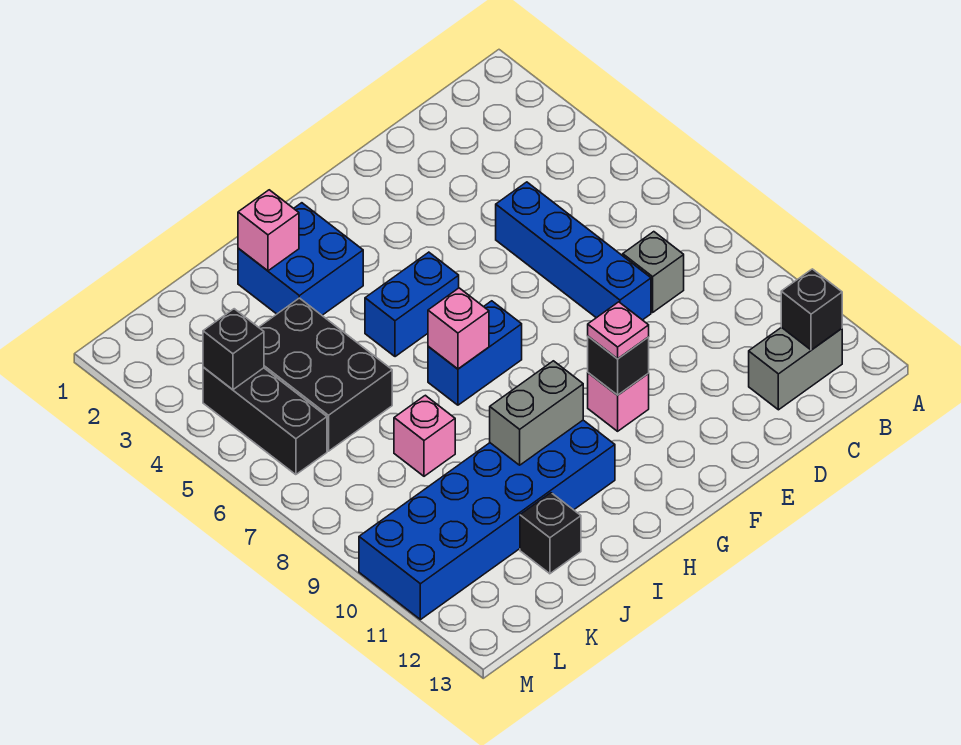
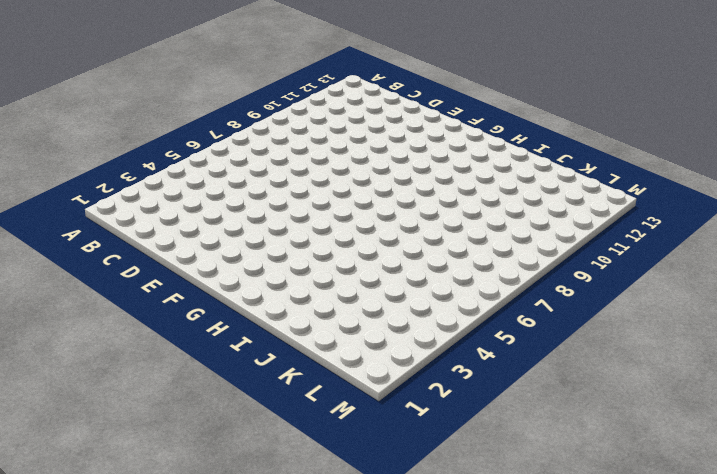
none -> grey 1x2 brick [749,327,842,410]
none -> grey 1x1 brick [623,232,684,312]
none -> blue 1x4 brick [496,182,651,320]

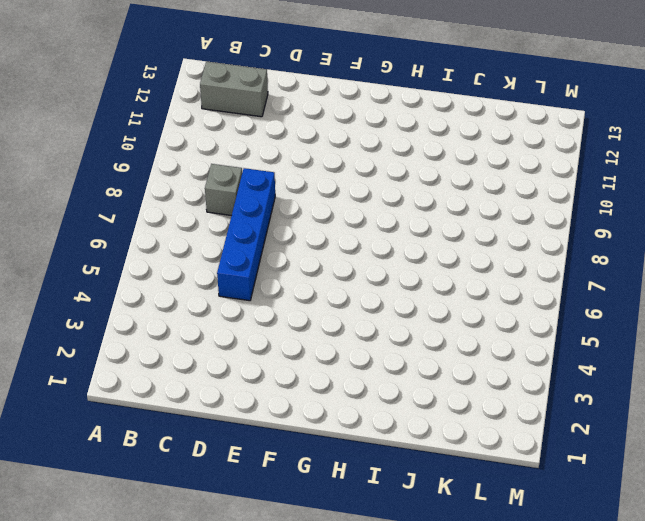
none -> pink 1x1 brick [588,373,649,431]
none -> blue 1x2 brick [365,252,459,357]
none -> blue 1x2 brick [428,301,522,405]

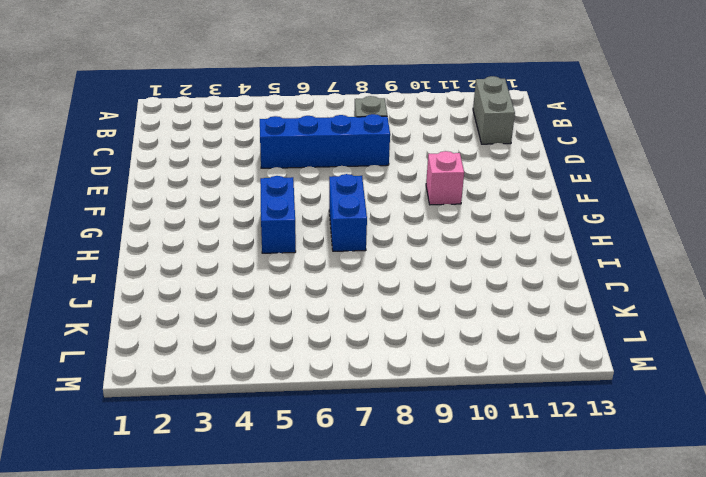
none -> blue 2x2 brick [238,203,363,315]
none -> blue 2x6 brick [359,420,615,620]
none -> black 2x3 brick [259,298,392,451]

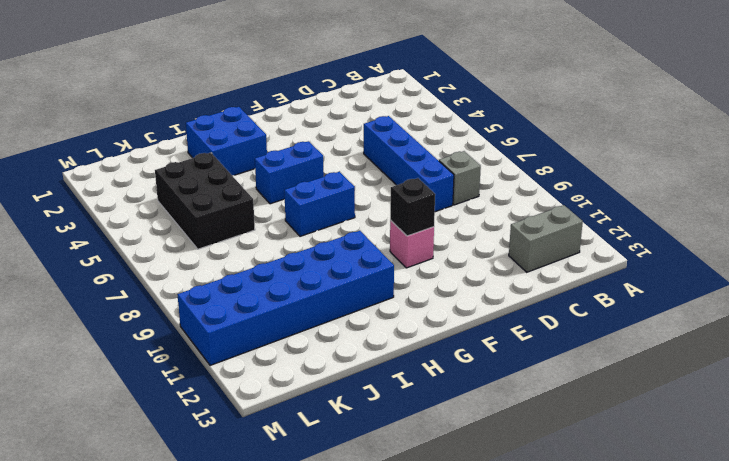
none -> pink 1x1 brick [394,395,455,476]
none -> black 1x1 brick [520,493,581,574]
none -> black 1x3 brick [203,367,327,475]

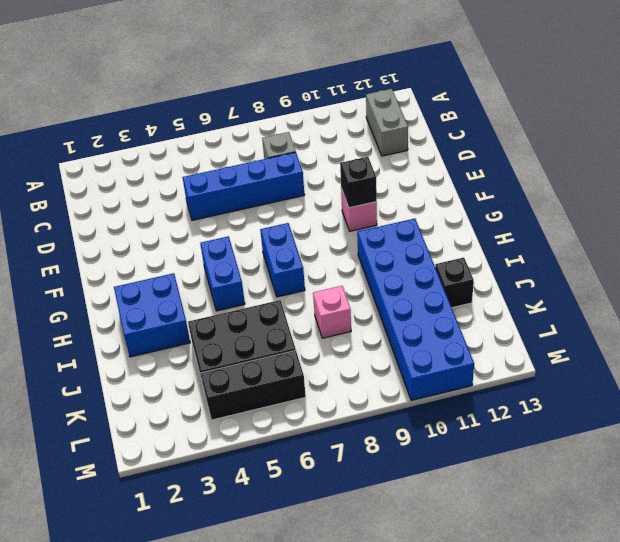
none -> black 1x1 brick [781,269,842,350]
none -> pink 1x1 brick [428,288,489,369]
none -> grey 1x2 brick [490,361,583,465]

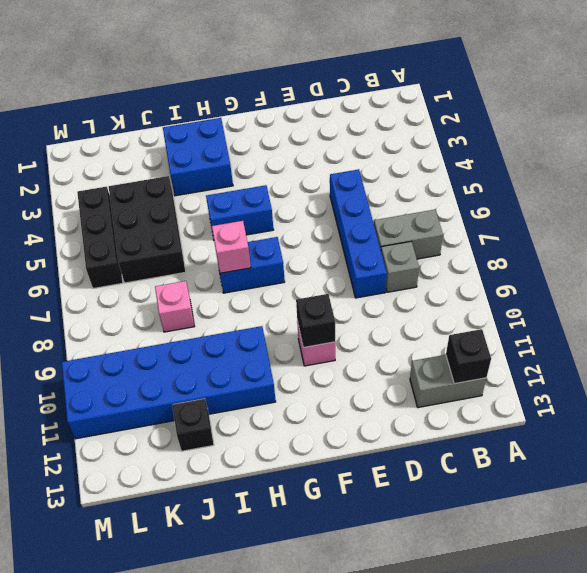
grey 1x2 brick [374,210,443,259] -> grey 1x2 brick moved to [490,361,583,465]
none -> pink 1x1 brick [238,190,299,271]
none -> black 1x1 brick [203,309,264,390]
none -> pink 1x1 plate [588,302,649,359]

